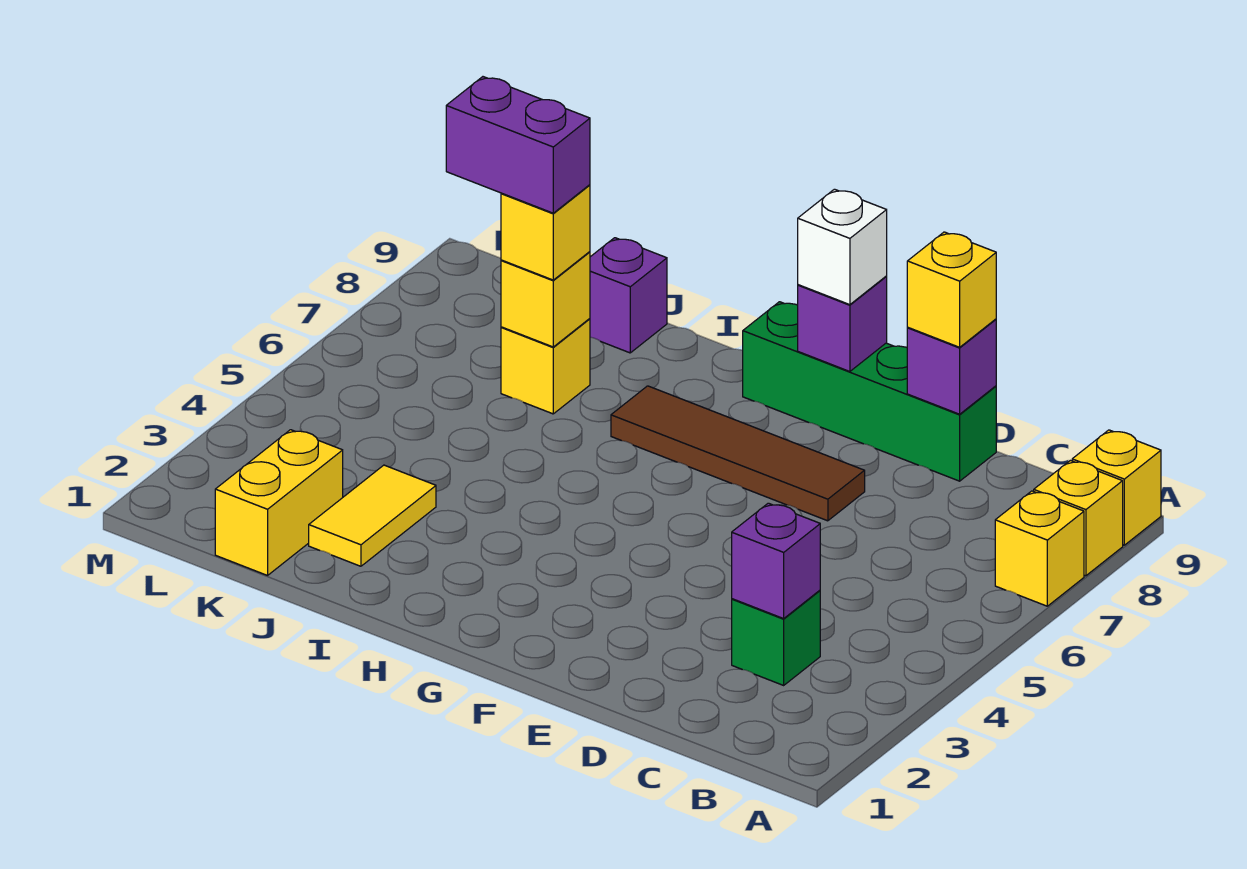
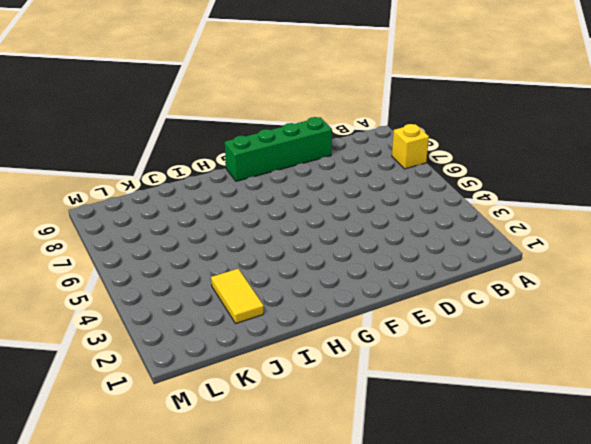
none -> yellow 1x1 brick [1034,460,1123,576]
none -> yellow 1x1 brick [1072,430,1161,545]
none -> green 1x1 brick [732,590,820,685]

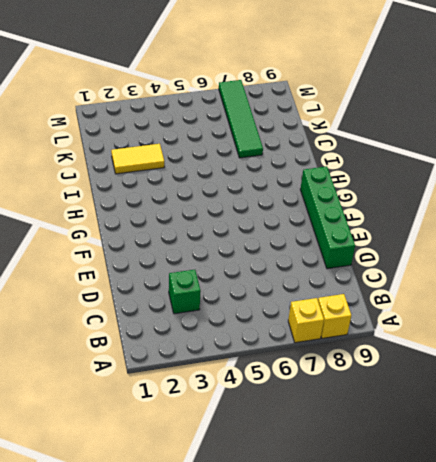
green 1x4 tile [219,80,263,158] -> yellow 1x1 brick [501,319,590,414]
none -> yellow 1x1 brick [1072,430,1161,545]
none -> brown 1x4 tile [611,386,865,521]
none -> purple 1x1 brick [590,238,667,353]

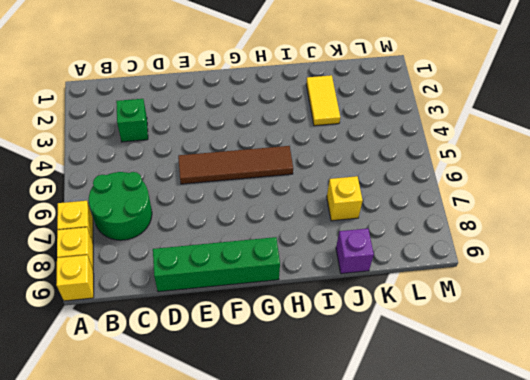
green 2x2 round brick [89,172,152,240] -> none
brown 1x4 tile [178,146,293,184] -> brown 1x4 tile moved to [611,386,865,521]
none -> yellow 1x2 brick [215,430,343,575]
none -> purple 1x1 brick [732,503,820,619]
none -> purple 1x1 brick [907,319,996,414]

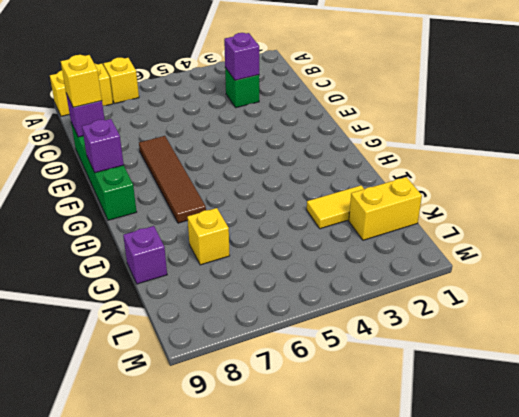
none -> yellow 1x1 brick [501,252,590,347]
none -> white 1x1 brick [798,189,887,305]
none -> yellow 1x1 brick [501,185,590,280]

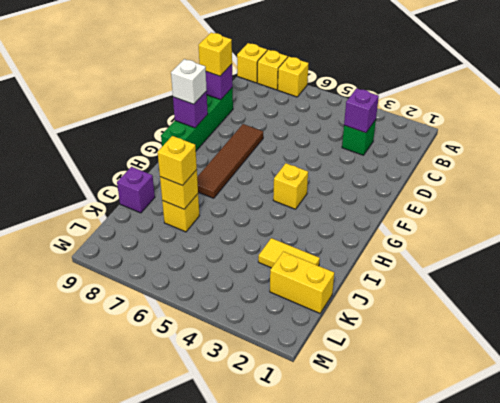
yellow 1x1 brick [273,163,308,209] -> none
none -> purple 1x2 brick [446,77,590,213]

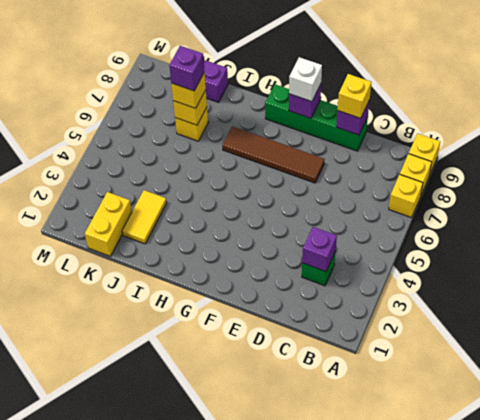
purple 1x1 brick [169,46,205,91] -> purple 1x2 brick [446,77,590,213]

